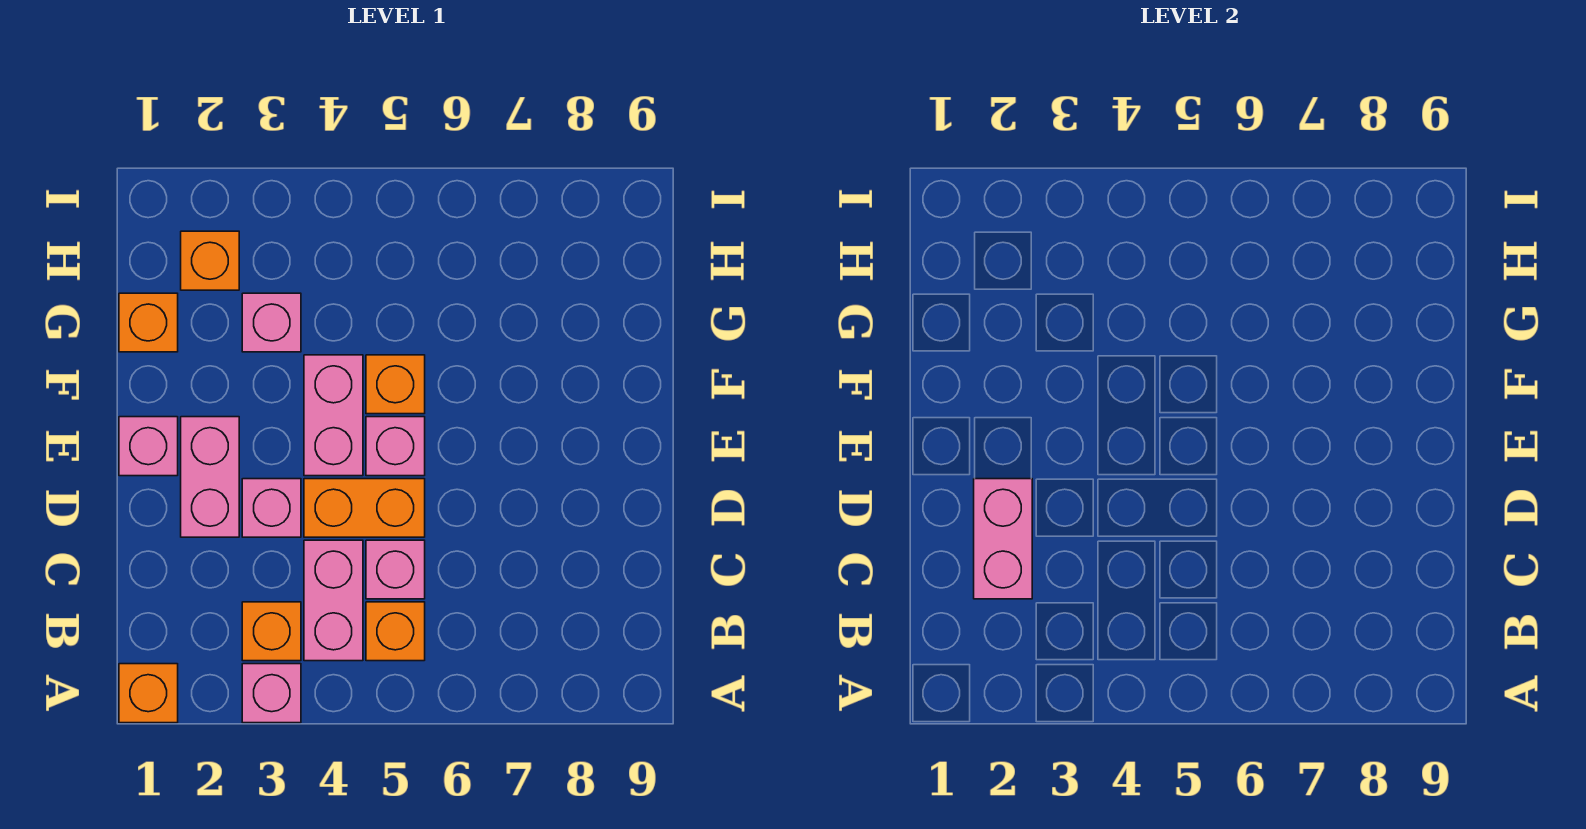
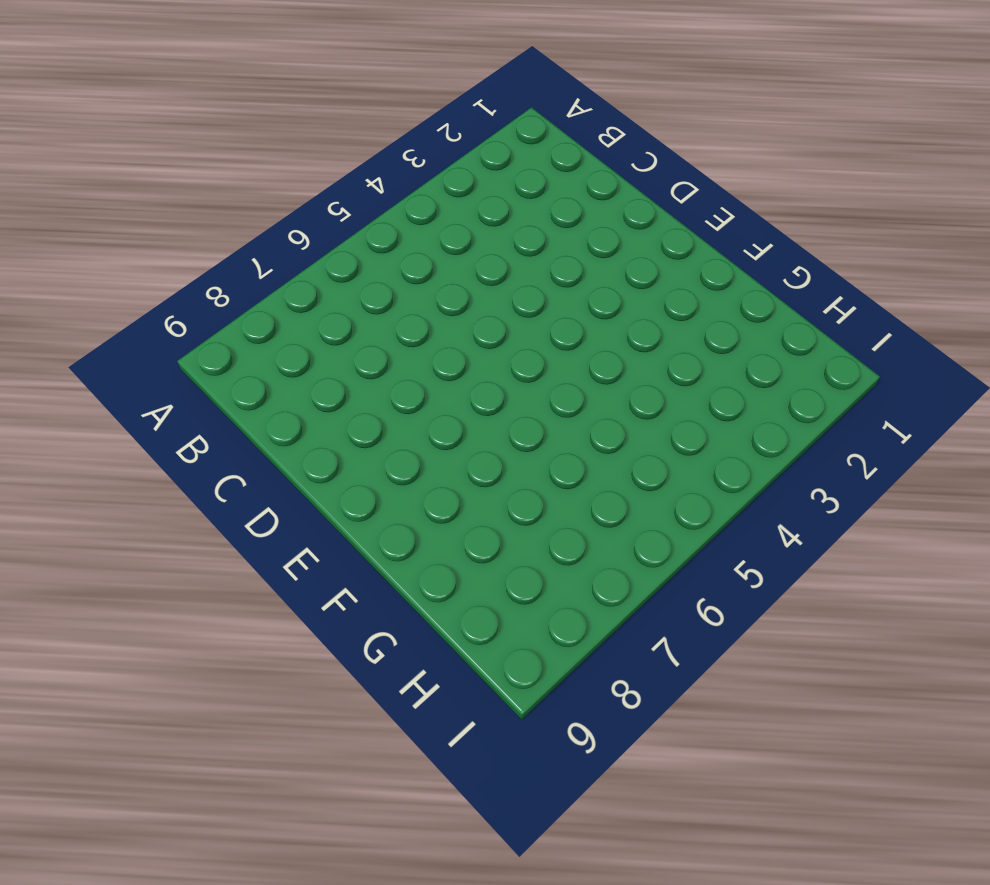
none -> orange 1x1 brick [119,664,178,723]
none -> pink 1x1 brick [242,664,301,723]
none -> orange 1x1 brick [242,602,301,661]

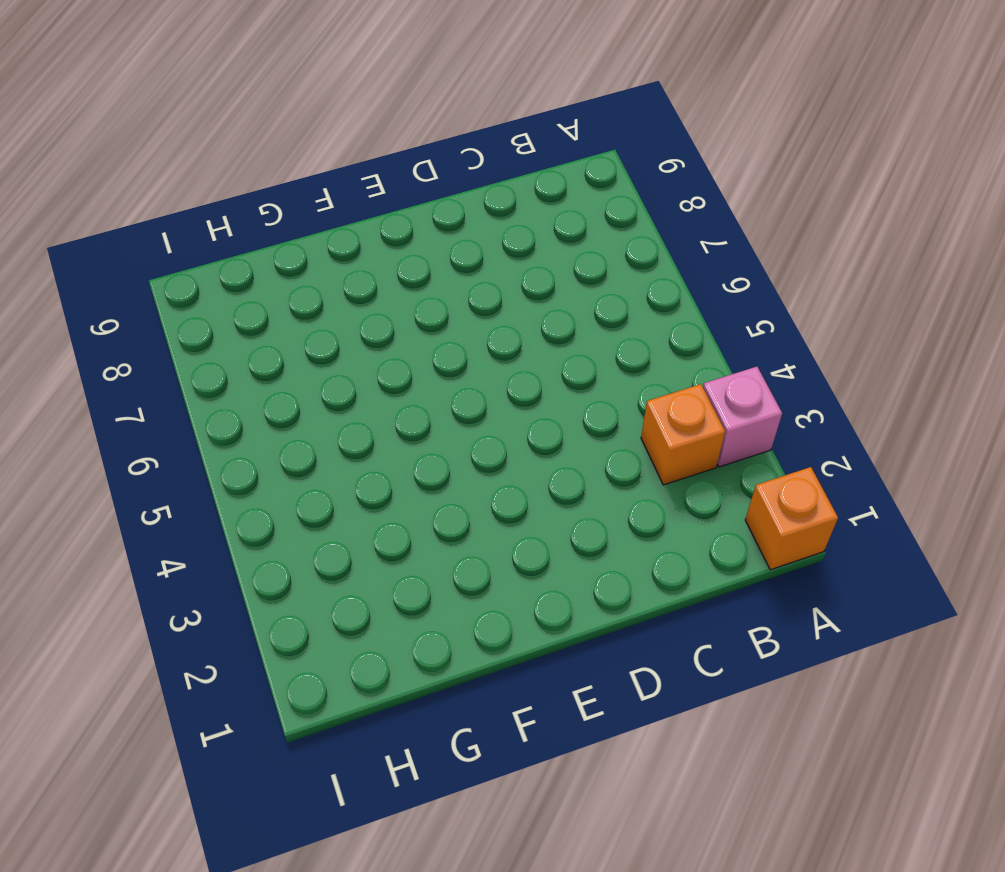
none -> pink 1x2 brick [304,540,363,661]
none -> orange 1x1 brick [366,602,425,661]
none -> pink 1x1 brick [366,540,425,599]

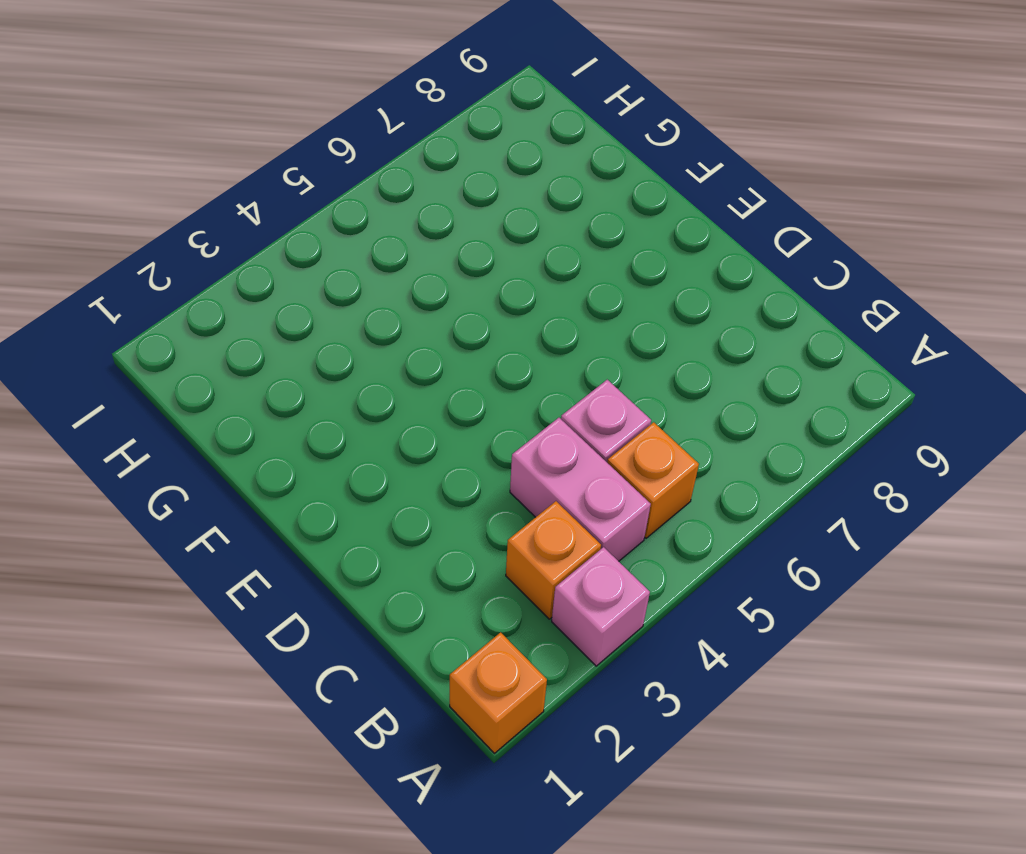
none -> pink 1x2 brick [181,417,239,537]
none -> pink 1x1 brick [242,479,301,537]
none -> orange 1x2 brick [304,479,425,537]

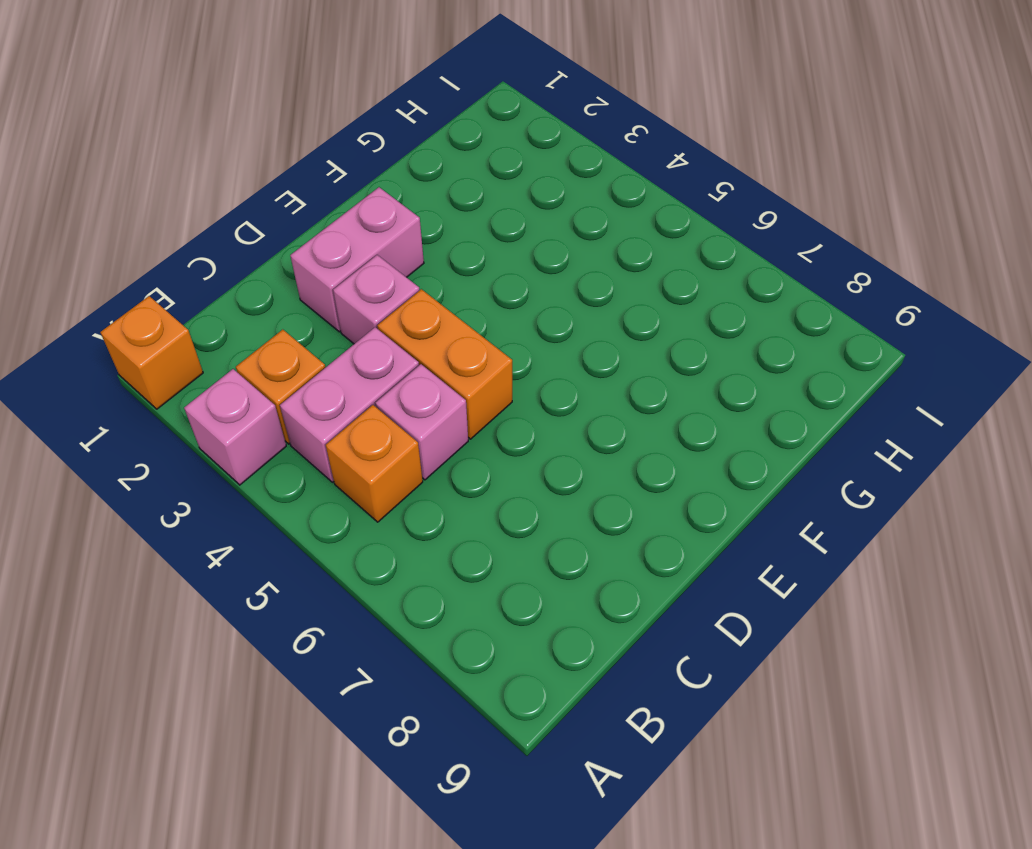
none -> pink 1x1 brick [119,417,178,476]
none -> pink 1x2 brick [304,355,363,476]
none -> pink 1x1 brick [366,417,425,476]

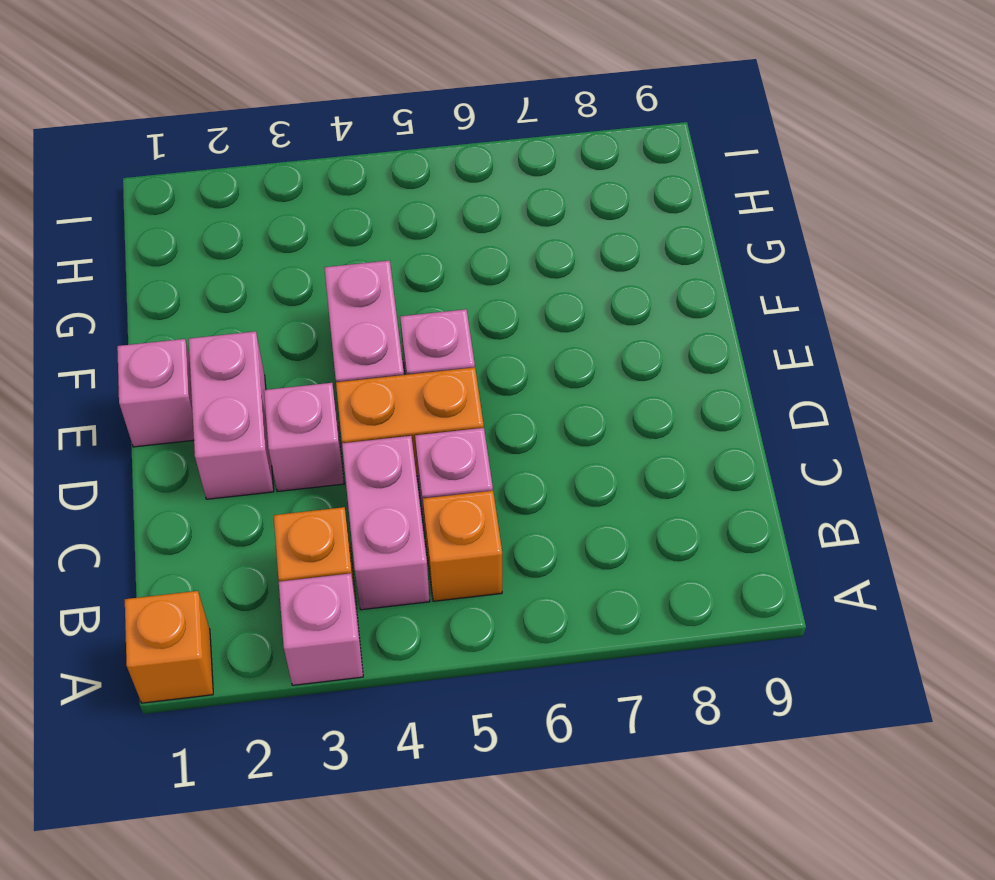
none -> orange 1x1 brick [366,355,425,414]
none -> orange 1x1 brick [119,293,178,352]
none -> pink 1x1 brick [242,293,301,352]

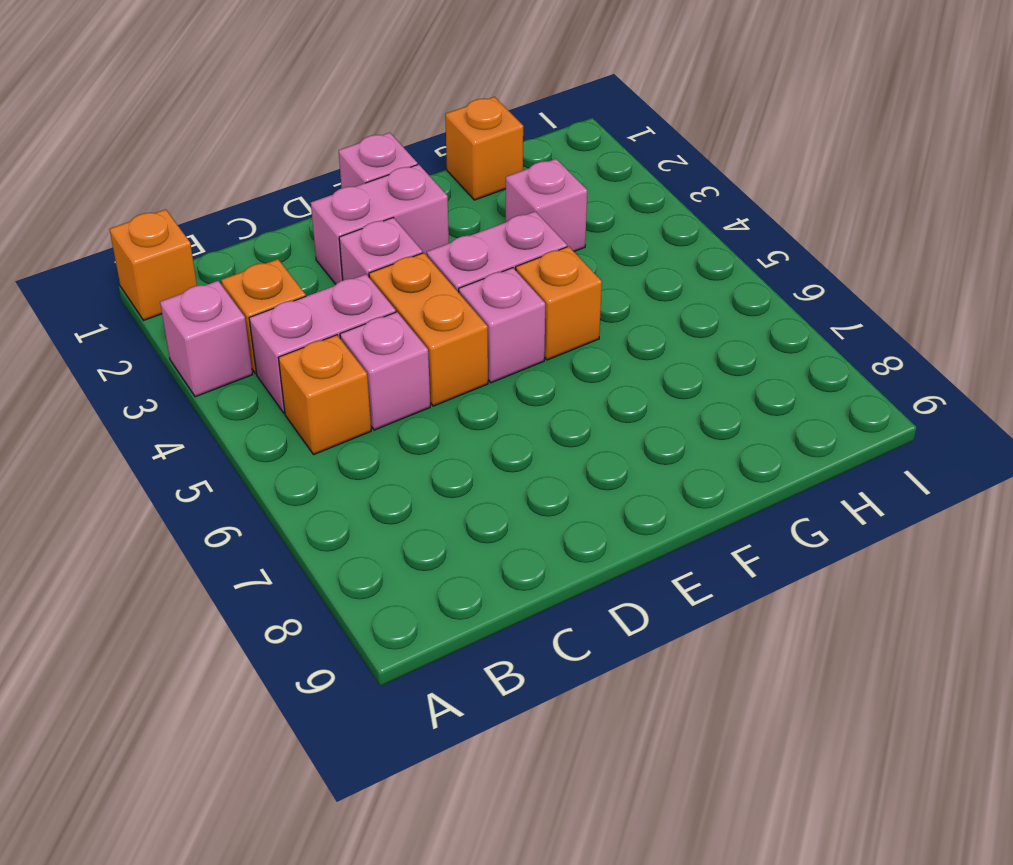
none -> orange 1x1 brick [181,231,239,290]
none -> pink 1x2 brick [974,479,1032,599]

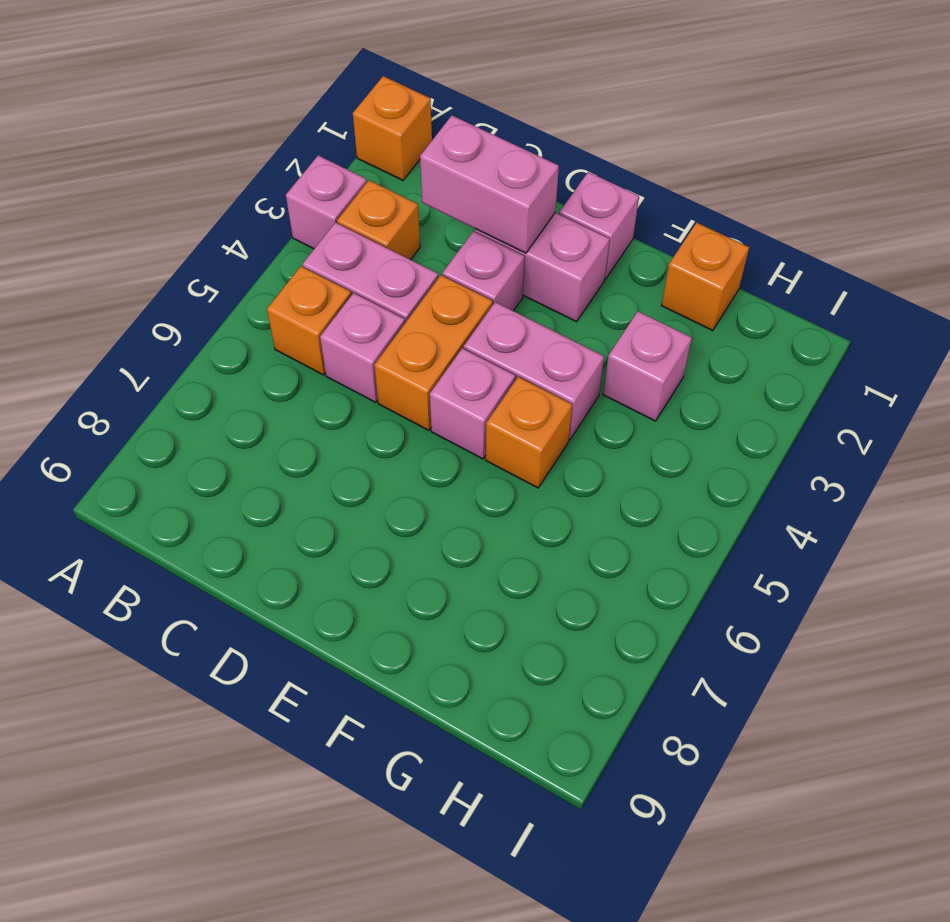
none -> orange 1x1 brick [181,231,239,290]

